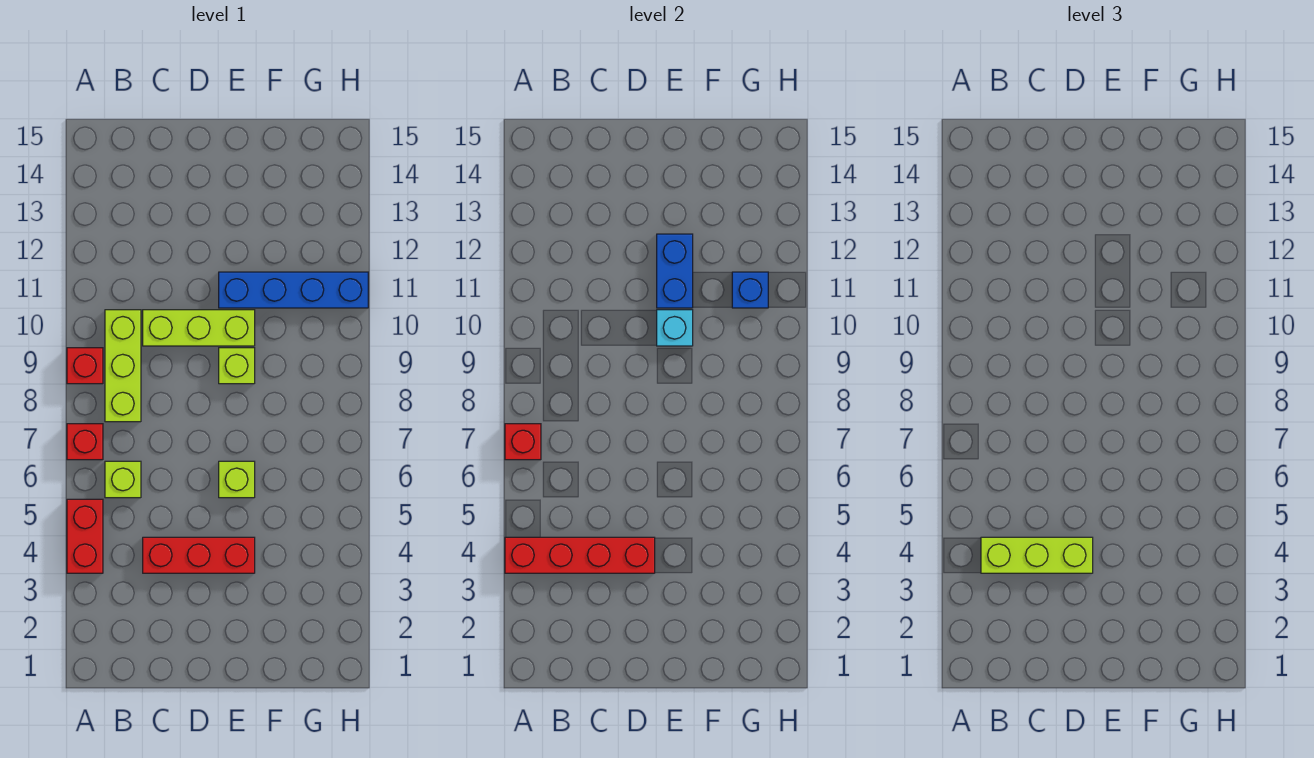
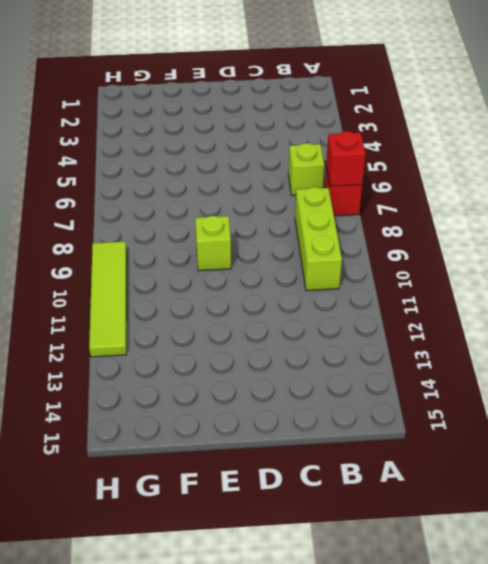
lime 1x4 tile [89,241,127,357] -> blue 1x4 brick [219,272,368,308]
none -> red 1x2 brick [67,499,103,573]
none -> red 1x1 brick [67,348,103,384]
none -> red 1x3 brick [143,537,255,573]

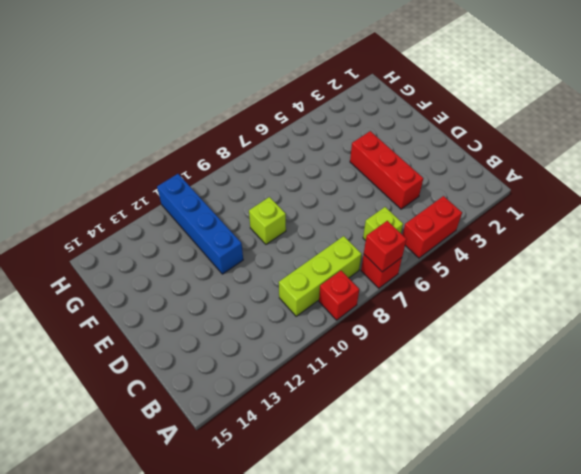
none -> lime 1x3 brick [143,310,255,346]
none -> lime 1x1 brick [219,461,255,498]
none -> red 1x4 brick [505,537,655,573]

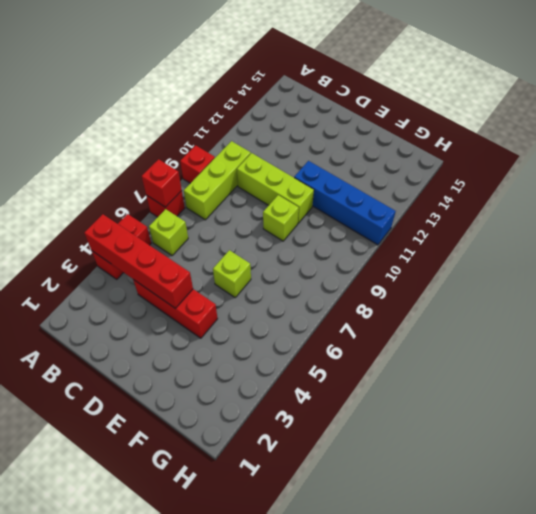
none -> cyan 1x1 brick [657,310,693,346]
none -> blue 1x2 brick [657,234,693,308]
none -> blue 1x1 brick [732,272,768,308]

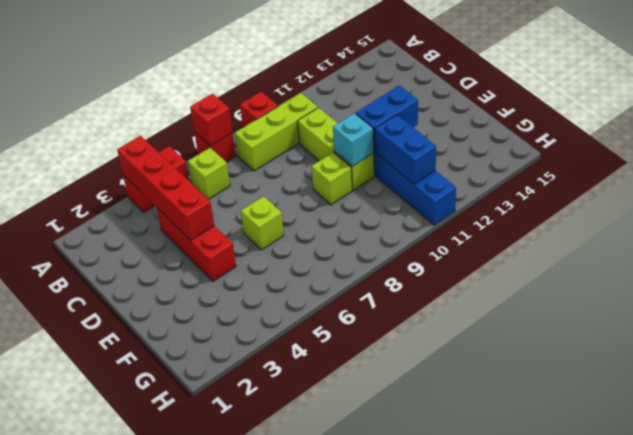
blue 1x2 brick [375,115,436,184] -> blue 1x1 brick [732,272,768,308]
none -> lime 1x3 brick [981,537,1093,573]

